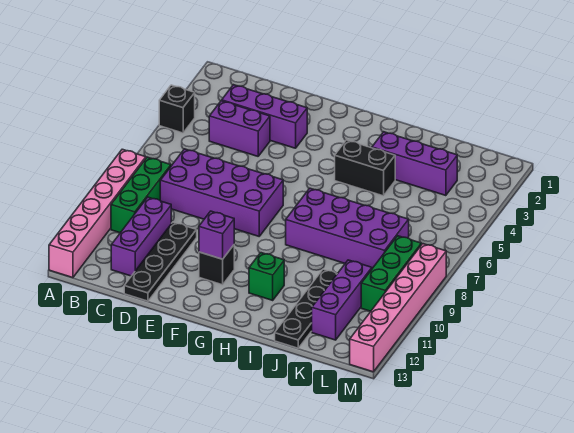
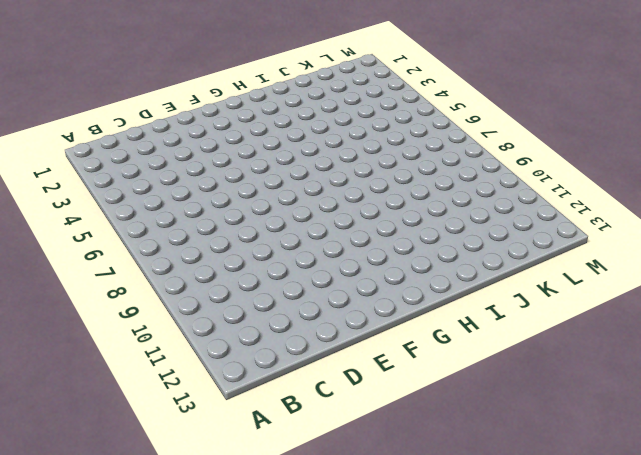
none -> black 1x1 brick [159,85,195,133]
none -> pink 1x6 brick [49,149,146,278]
none -> green 1x3 brick [111,157,171,233]

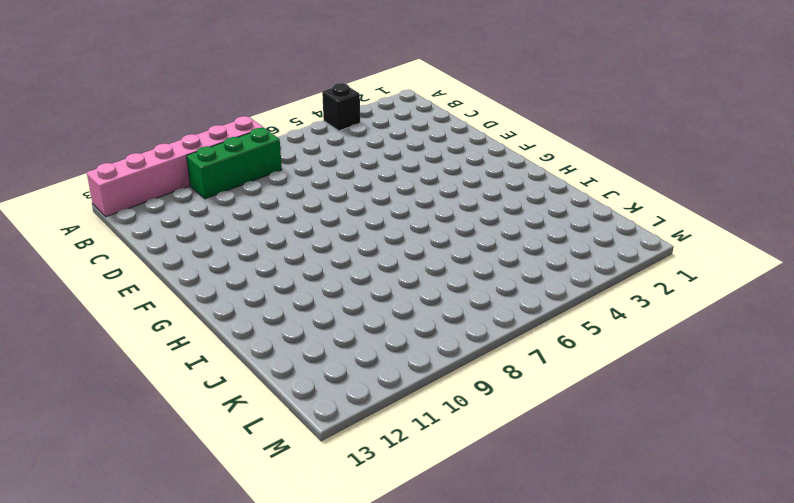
none -> purple 1x3 brick [222,85,307,148]
none -> purple 1x2 brick [209,101,270,156]
none -> purple 2x4 brick [160,149,283,236]

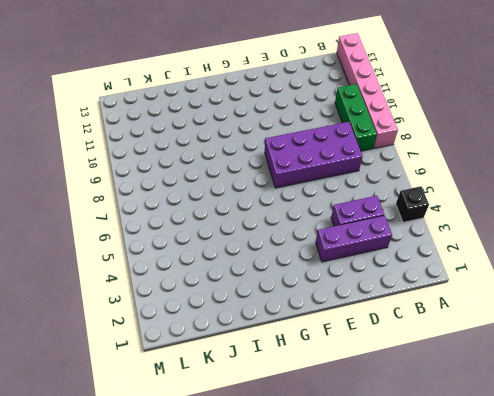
none -> purple 1x3 brick [111,197,171,276]
none -> black 1x4 plate [124,222,197,301]
none -> black 1x1 brick [199,245,234,285]

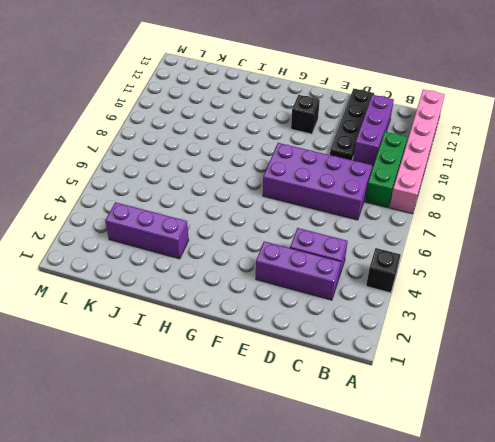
none -> black 1x2 brick [335,140,395,196]
none -> purple 2x4 brick [286,188,409,268]
none -> green 1x1 brick [249,253,284,300]

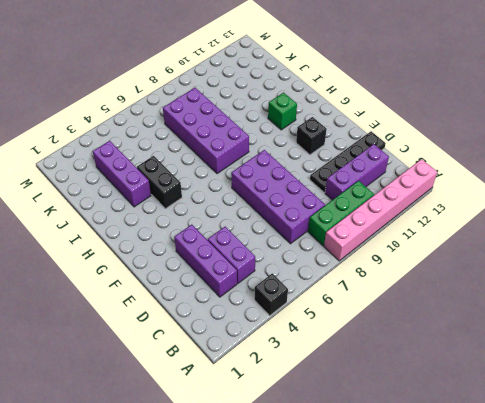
none -> black 1x4 plate [275,269,337,348]
none -> purple 1x3 brick [312,260,372,340]
none -> green 1x3 brick [361,236,421,311]

